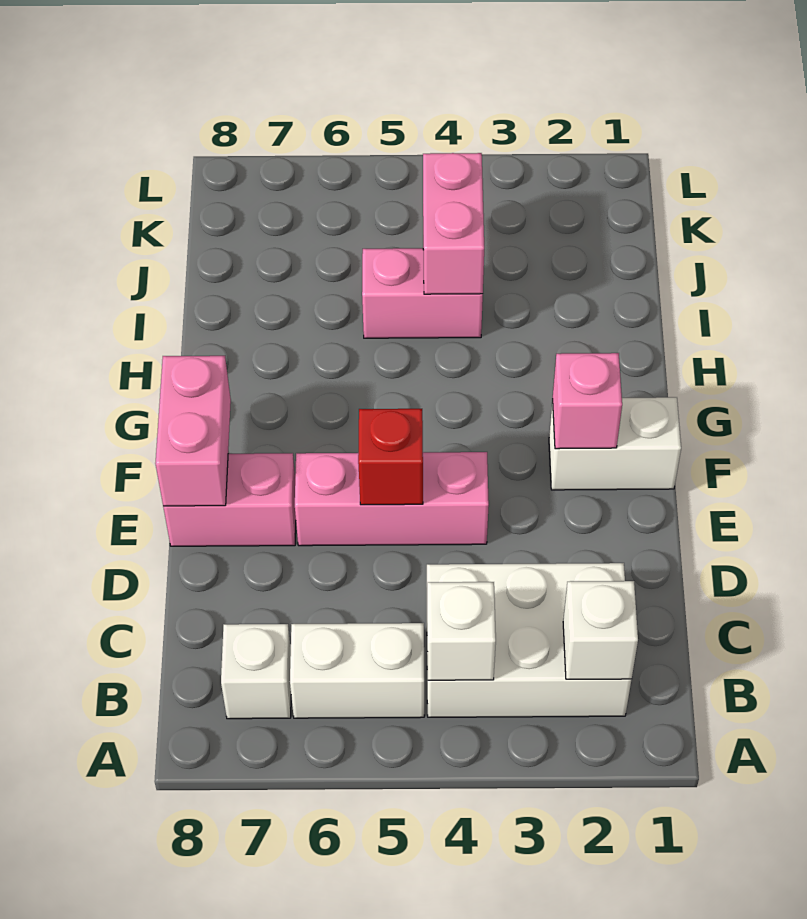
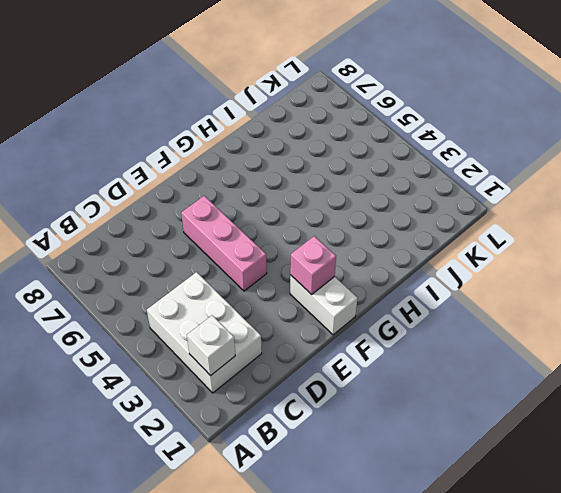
none -> white 1x2 brick [290,623,424,718]
none -> white 1x1 brick [221,624,291,719]
none -> pink 1x2 brick [163,453,296,546]

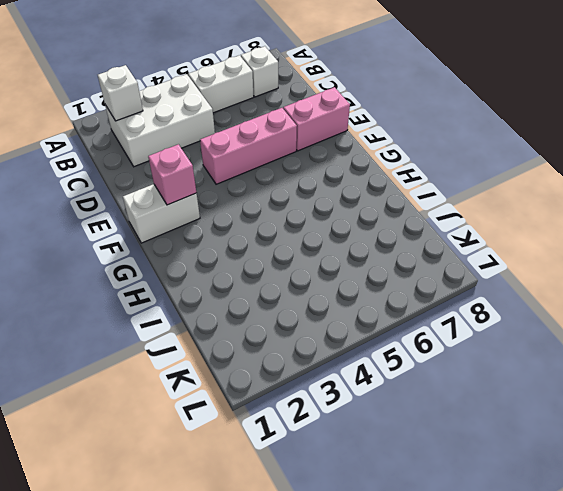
none -> pink 1x2 brick [362,248,483,338]
none -> white 1x1 brick [427,582,496,680]
none -> red 1x1 brick [358,409,423,505]

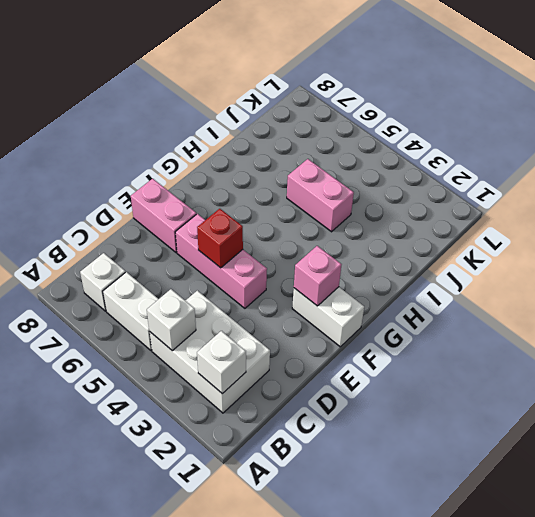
none -> pink 1x2 brick [155,356,231,506]
none -> pink 1x2 brick [423,153,484,294]

